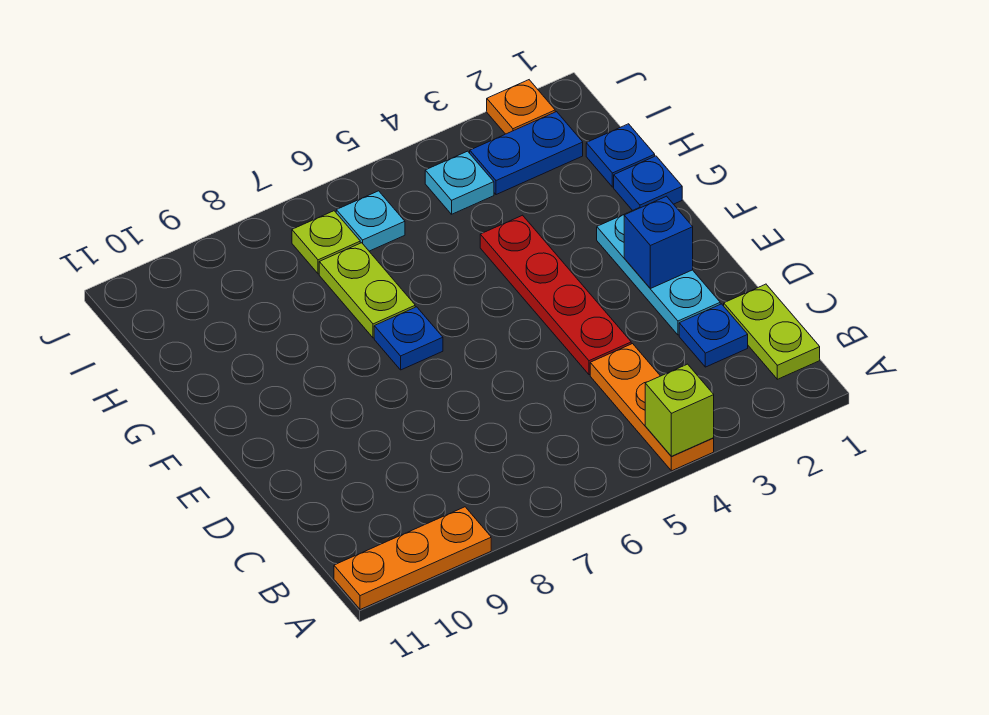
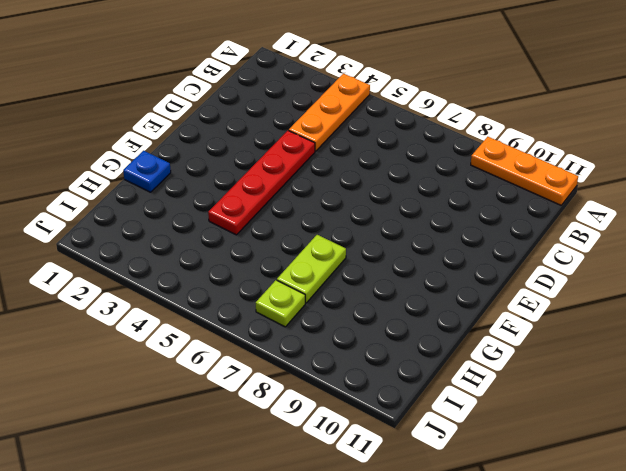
none -> lime 1x2 plate [724,284,820,379]
none -> blue 1x1 plate [679,304,748,367]
none -> cyan 1x3 plate [597,208,720,335]

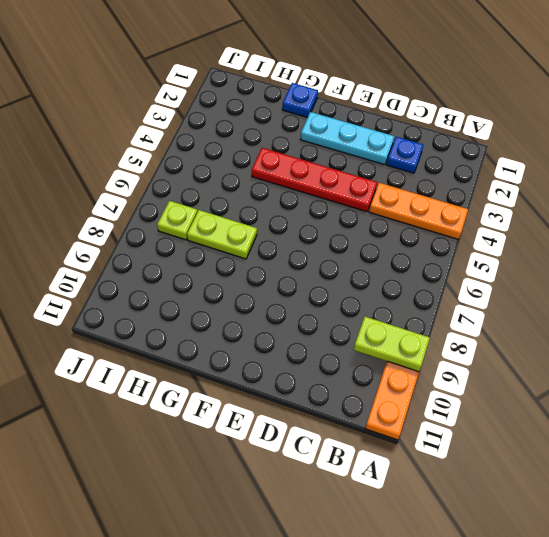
lime 1x2 plate [354,317,430,372] -> lime 1x2 plate moved to [724,284,820,379]
none -> blue 1x1 plate [374,307,443,370]
none -> blue 1x1 plate [586,124,655,187]
none -> blue 1x2 plate [470,112,583,195]

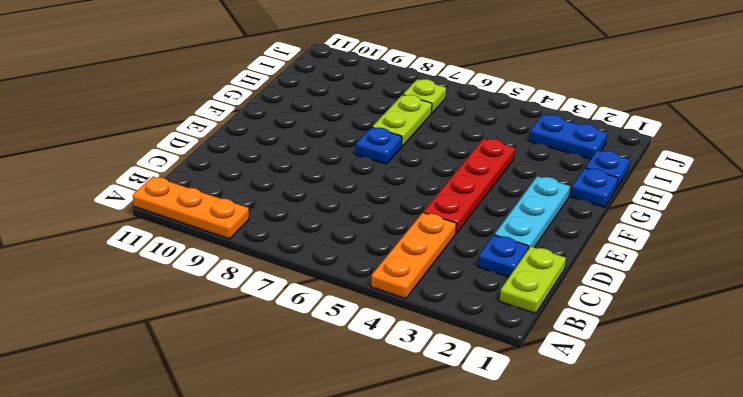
none -> cyan 1x1 plate [425,151,494,214]
none -> cyan 1x1 plate [336,191,405,251]
none -> orange 1x1 plate [487,80,555,134]

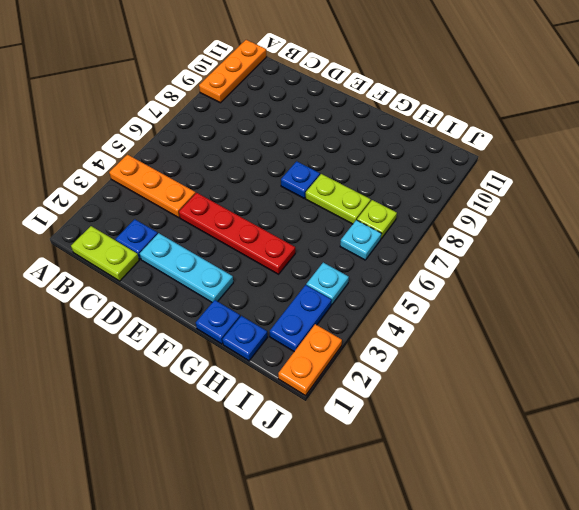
orange 1x2 plate [278,324,342,396] -> orange 1x1 plate [487,80,555,134]
none -> lime 1x1 brick [645,364,714,457]
none -> blue 1x1 brick [624,196,693,289]

